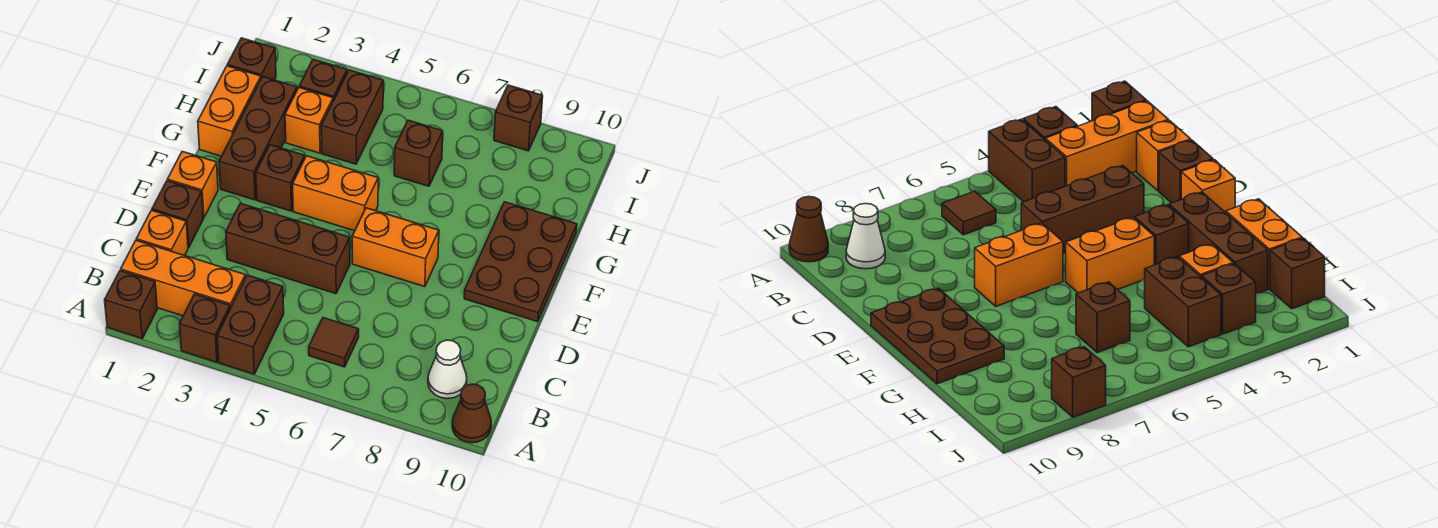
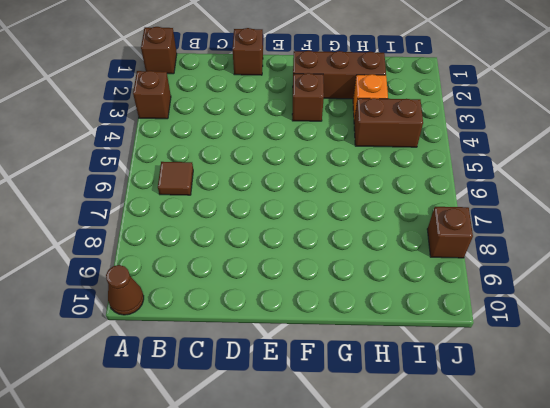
none -> brown 1x2 brick [217,275,284,374]
none -> orange 1x3 brick [121,240,245,316]
none -> white 1x1 cone [428,340,467,399]

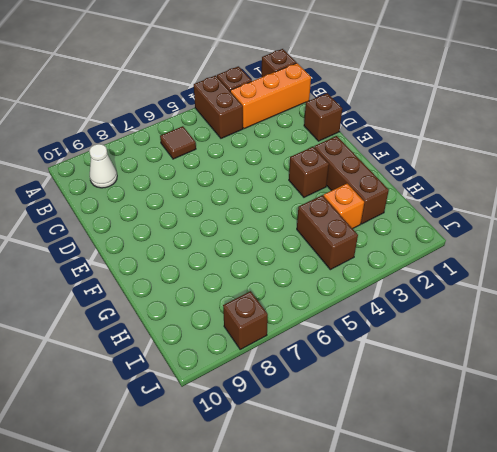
none -> brown 1x1 cone [452,384,491,443]
none -> orange 1x1 brick [136,210,188,255]
none -> brown 1x3 brick [226,203,350,294]

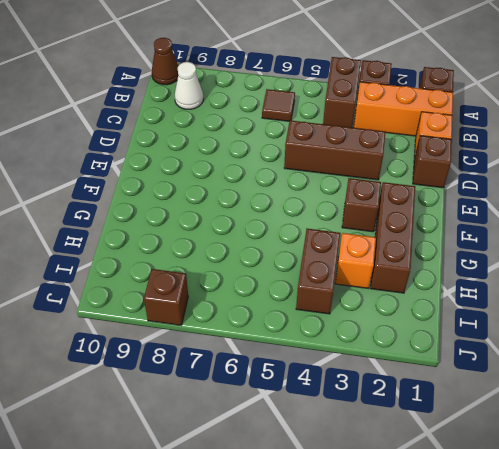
none -> orange 1x1 brick [167,152,218,218]
none -> orange 1x2 brick [352,208,439,287]
none -> brown 2x3 plate [464,202,577,322]

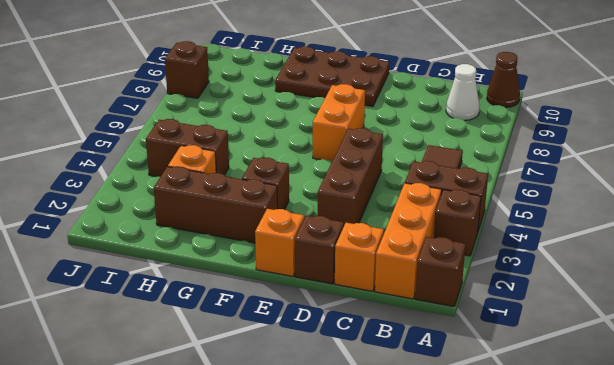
none -> orange 1x2 brick [293,156,378,231]
none -> orange 1x2 brick [198,66,261,156]
none -> brown 1x1 brick [394,120,443,186]

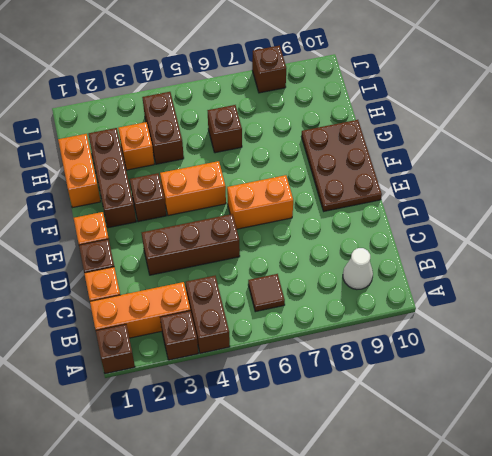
none -> brown 1x1 cone [452,384,491,443]
none -> brown 1x1 brick [227,38,276,80]
none -> brown 1x1 brick [299,59,347,101]

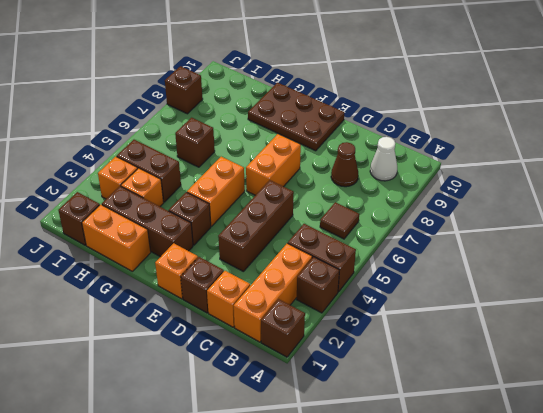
brown 1x1 cone [331,142,358,187] -> brown 1x1 cone moved to [452,384,491,443]
orange 1x1 brick [98,157,138,199] -> brown 1x1 brick [299,59,347,101]

